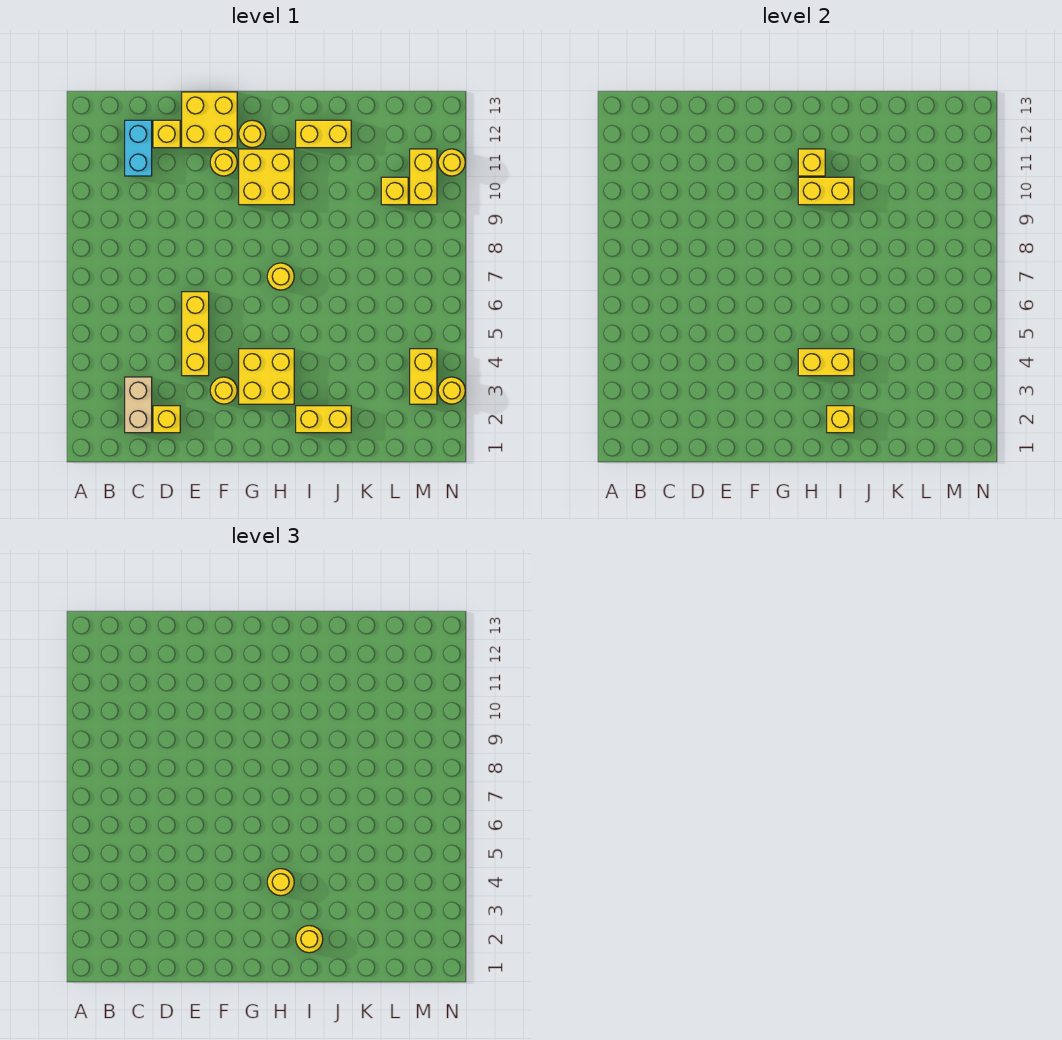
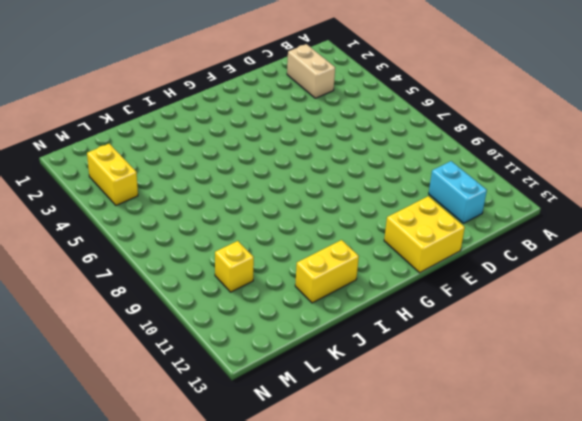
none -> yellow 1x1 brick [153,406,180,433]
none -> yellow 1x1 brick [153,120,180,148]
none -> yellow 1x3 brick [182,292,209,376]

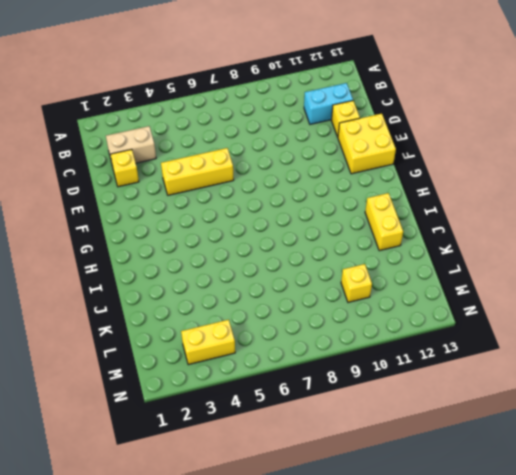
none -> yellow 1x1 round brick [210,377,237,404]
none -> yellow 1x1 round brick [210,149,237,176]
none -> yellow 2x2 brick [239,349,294,404]

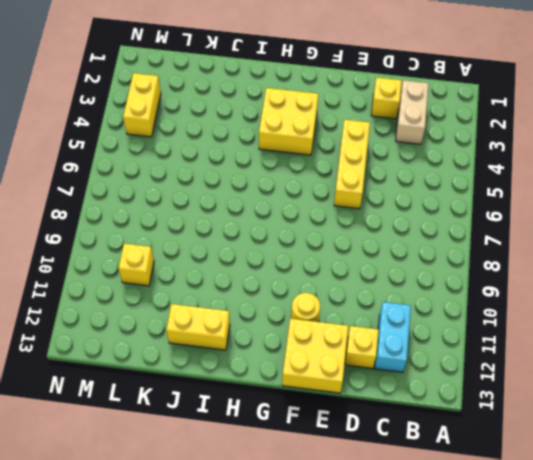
none -> yellow 1x1 round brick [210,377,237,404]
none -> yellow 2x2 brick [239,149,294,205]
none -> yellow 1x1 round brick [239,120,266,148]

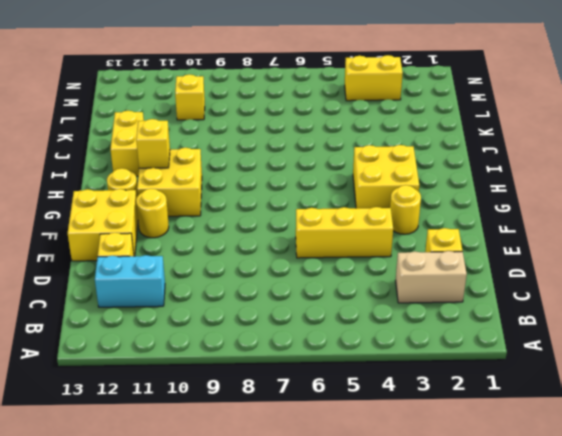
none -> yellow 1x1 round brick [267,263,294,290]
none -> yellow 1x2 brick [296,406,351,433]
none -> yellow 1x2 brick [410,149,437,205]

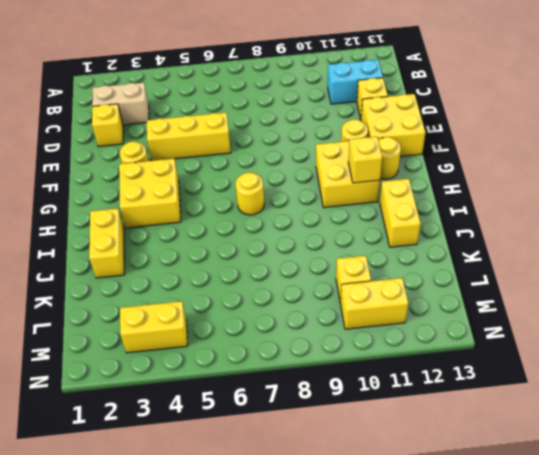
none -> yellow 1x1 round brick [438,377,465,404]
none -> yellow 1x1 round brick [438,149,465,176]
none -> yellow 1x2 brick [798,349,854,376]

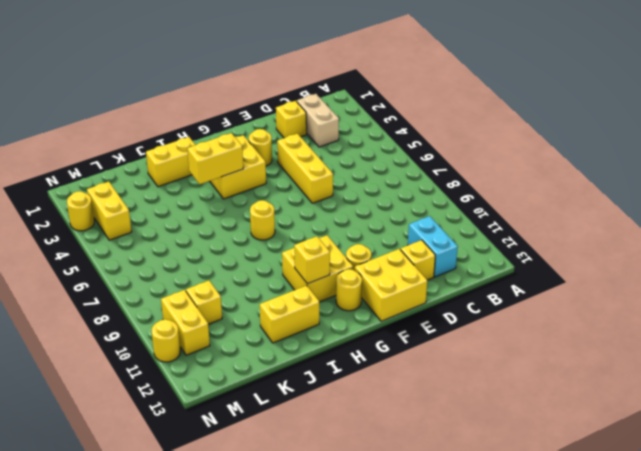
none -> yellow 1x2 brick [798,177,854,205]
none -> yellow 1x1 brick [827,406,854,433]
none -> yellow 1x1 round brick [267,869,294,896]

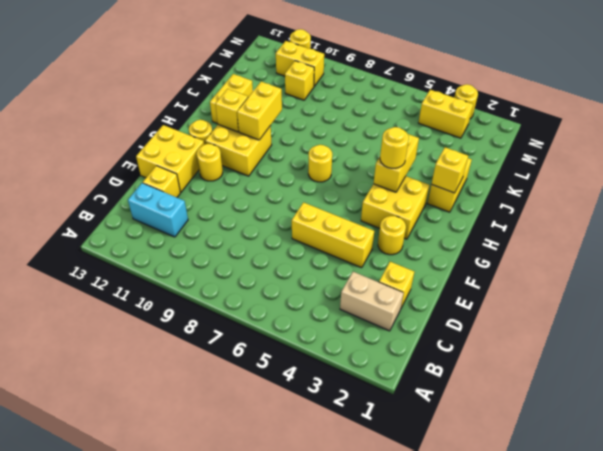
none -> yellow 1x1 round brick [296,926,323,953]

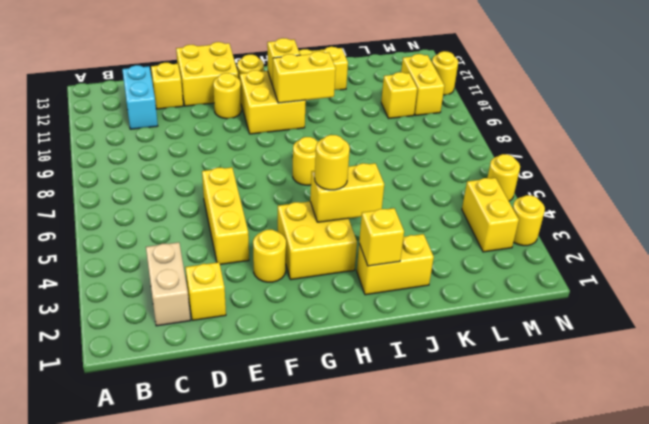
yellow 1x1 round brick [487,154,520,201] -> yellow 1x1 round brick moved to [296,926,323,953]

